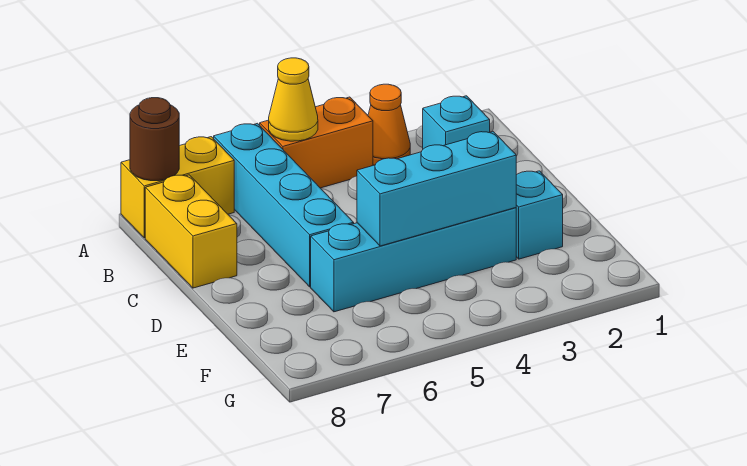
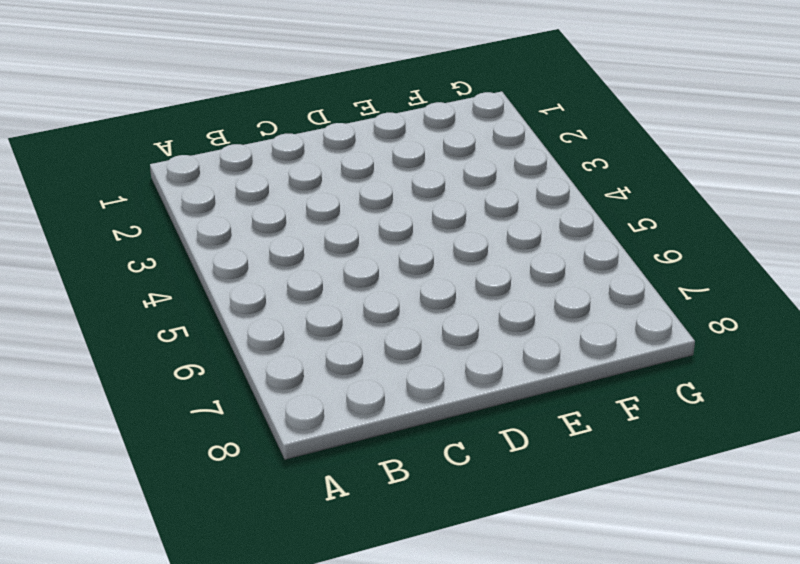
none -> orange 1x1 cone [368,84,410,165]
none -> orange 1x2 brick [260,97,373,188]

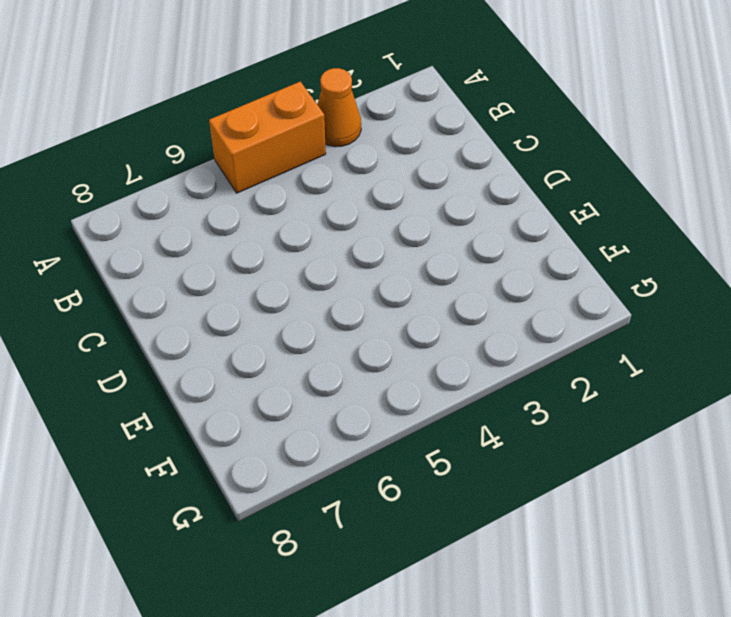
none -> cyan 1x4 brick [214,123,354,287]
none -> yellow 1x2 brick [121,137,234,238]

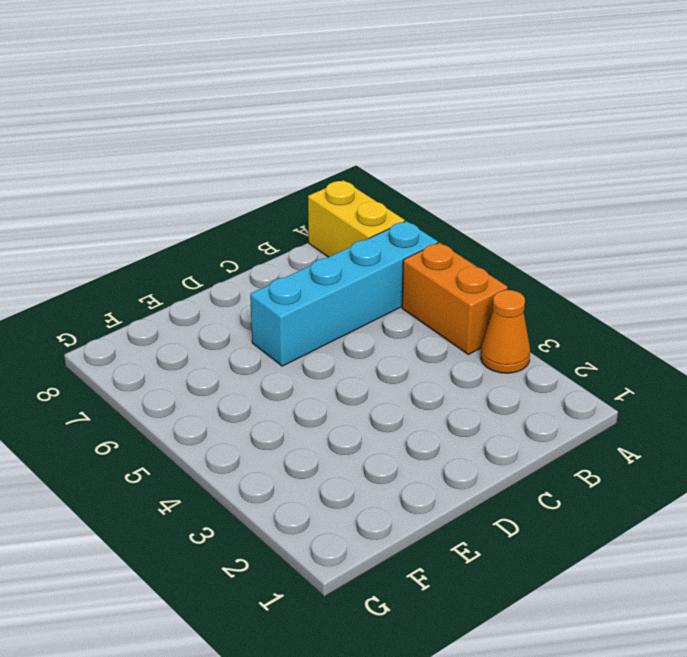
none -> cyan 1x1 brick [423,96,490,149]
none -> yellow 1x2 brick [145,175,237,288]

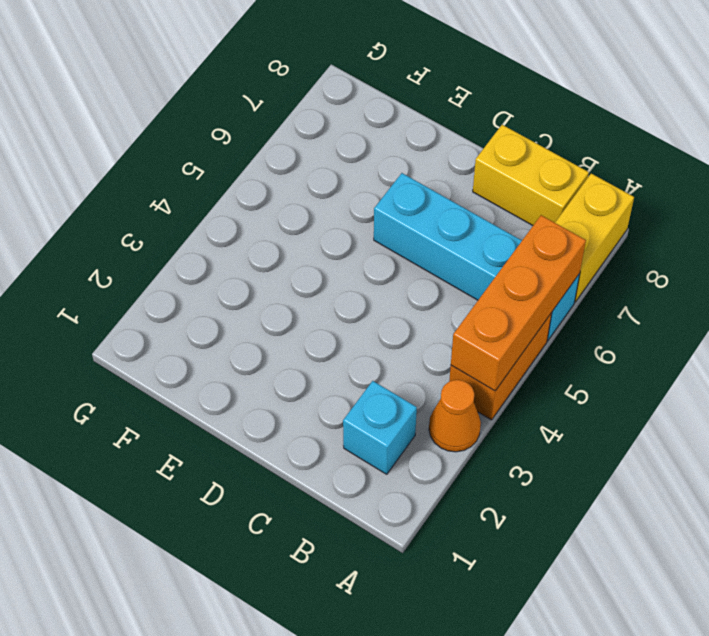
orange 1x3 brick [451,215,586,391] -> yellow 1x1 cone [269,58,318,141]
none -> cyan 1x1 brick [516,171,563,259]
none -> cyan 1x4 brick [311,208,516,312]

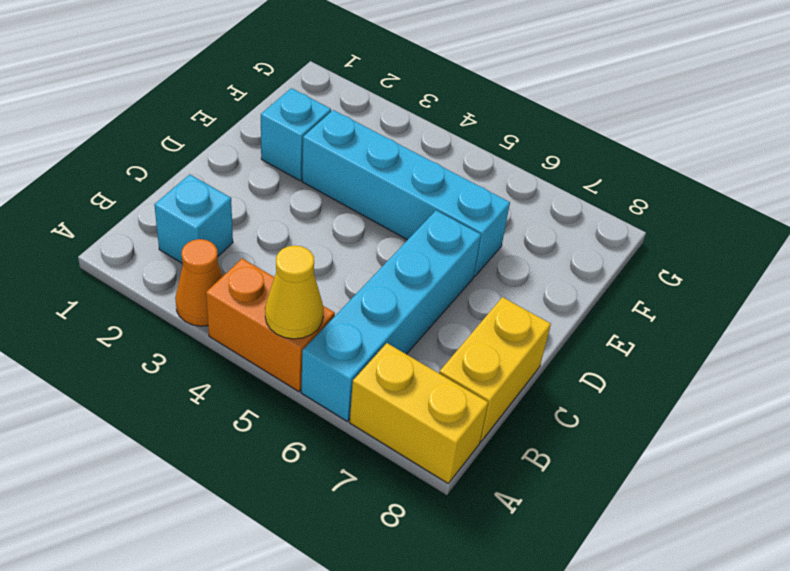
none -> brown 1x1 round brick [130,98,179,181]
none -> cyan 1x3 brick [357,132,516,246]

